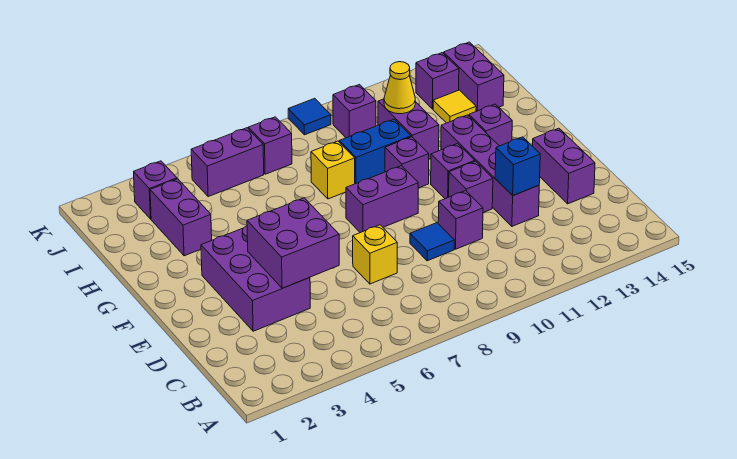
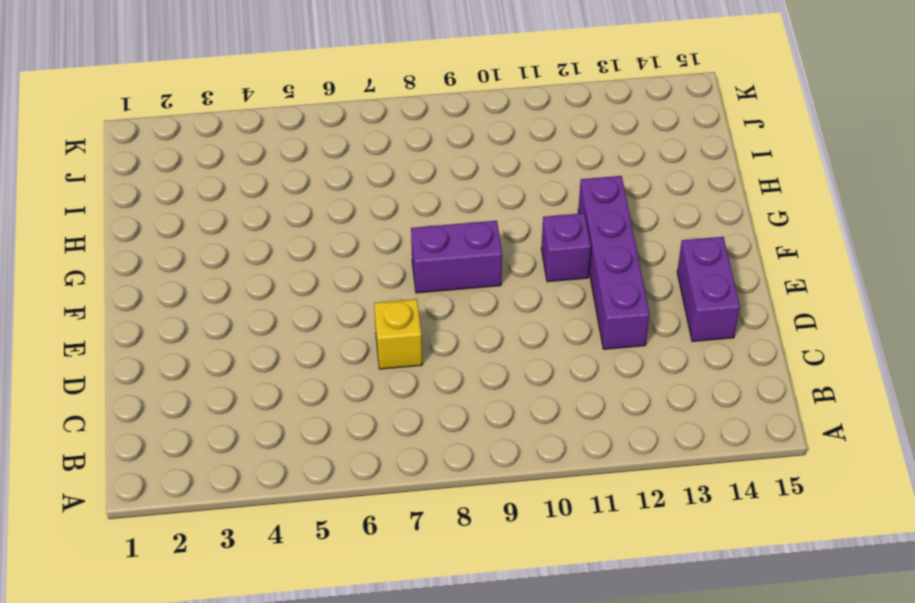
none -> purple 2x3 brick [201,226,310,331]
none -> blue 1x1 tile [410,223,454,261]
none -> purple 1x1 brick [438,191,483,249]

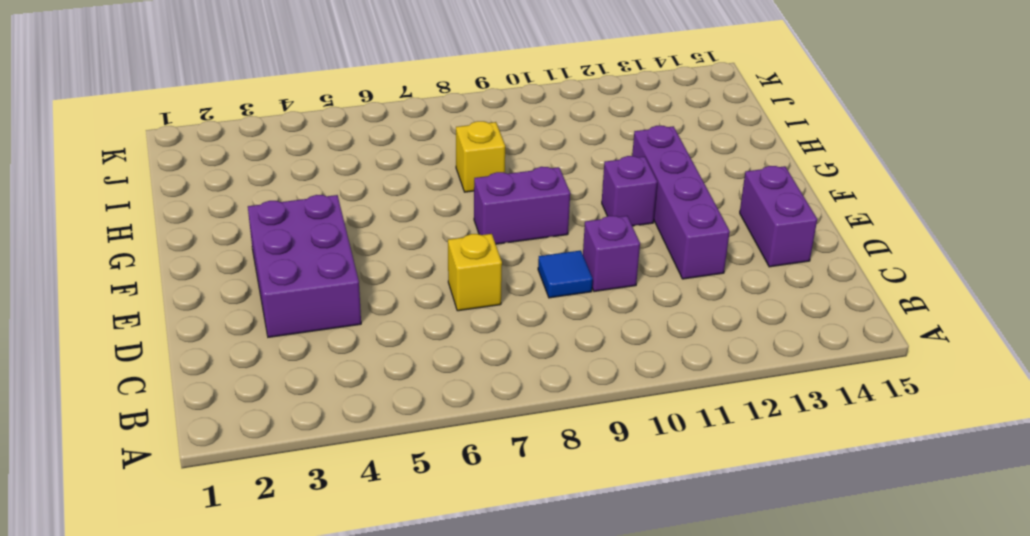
none -> purple 1x1 brick [449,161,493,213]
none -> purple 1x1 brick [385,137,429,188]
none -> purple 1x1 brick [469,104,512,146]

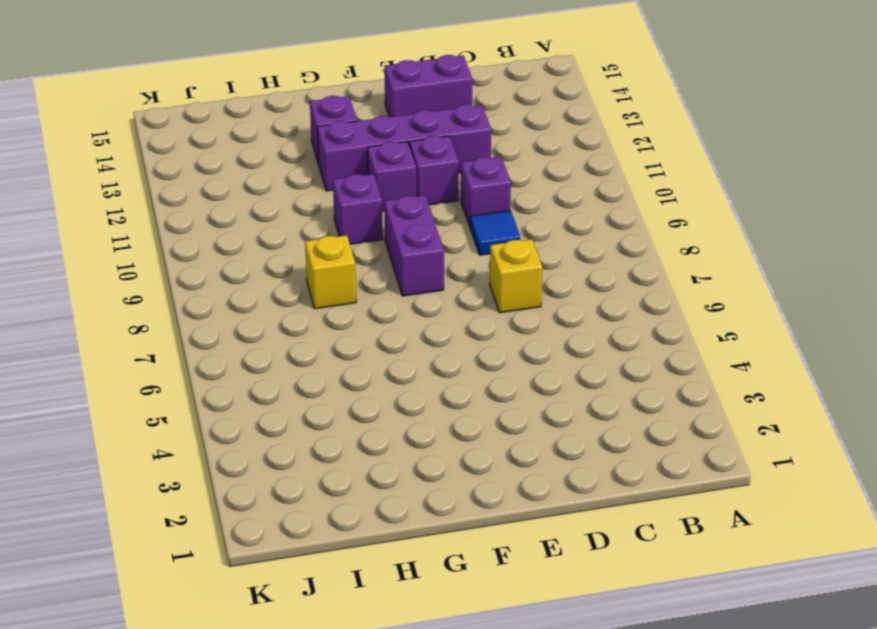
none -> purple 2x3 brick [201,226,310,331]
none -> purple 1x2 brick [150,179,212,256]
none -> blue 1x2 brick [339,119,411,184]

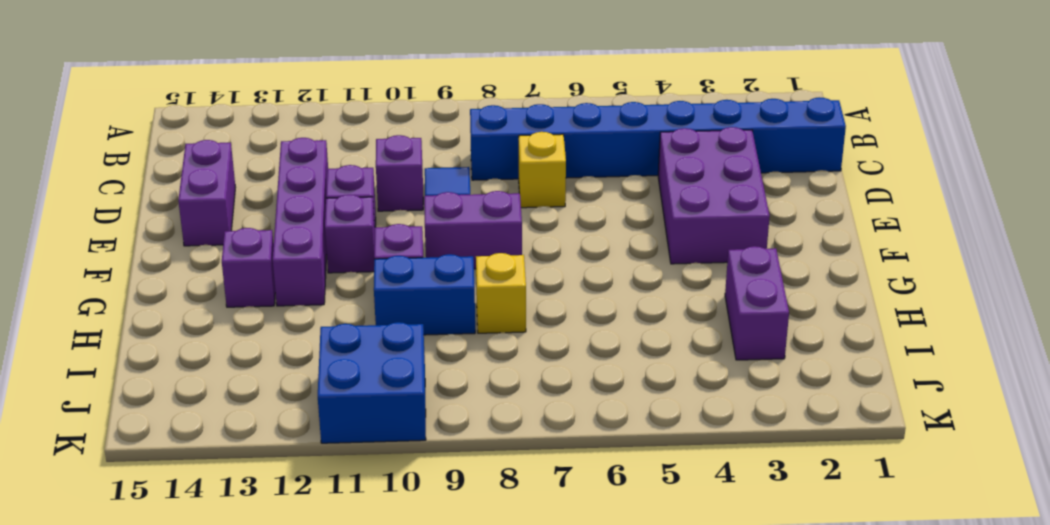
blue 1x8 brick [470,97,846,180] -> none
blue 2x2 brick [318,322,426,443] -> purple 1x1 brick [333,85,376,138]
none -> purple 1x2 brick [378,99,439,159]
none -> yellow 1x1 tile [433,90,476,123]
none -> purple 1x2 brick [444,42,504,111]

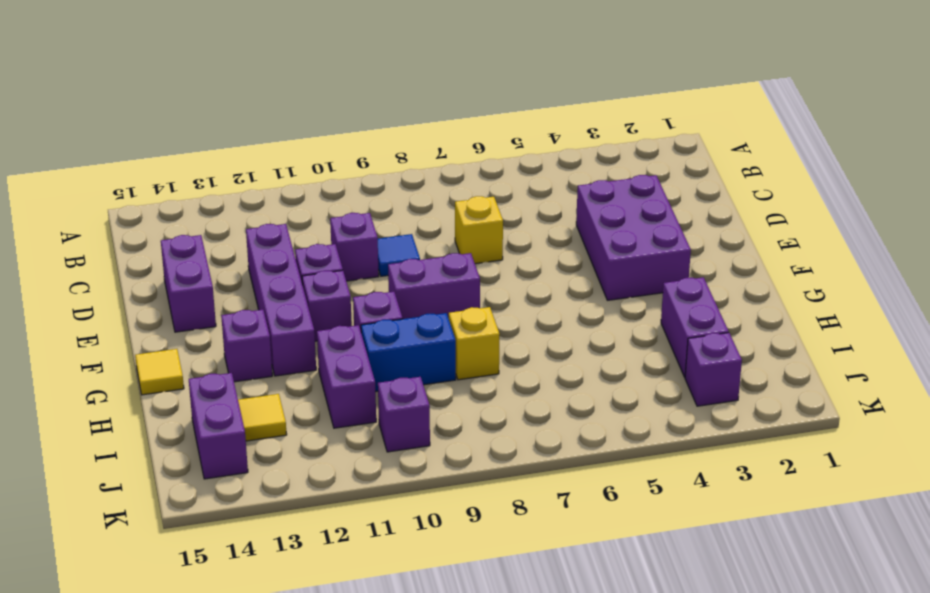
yellow 1x1 tile [135,349,184,395] -> none
none -> purple 1x2 brick [191,128,264,197]
none -> purple 1x1 brick [248,117,292,174]
none -> purple 1x1 brick [416,53,459,109]

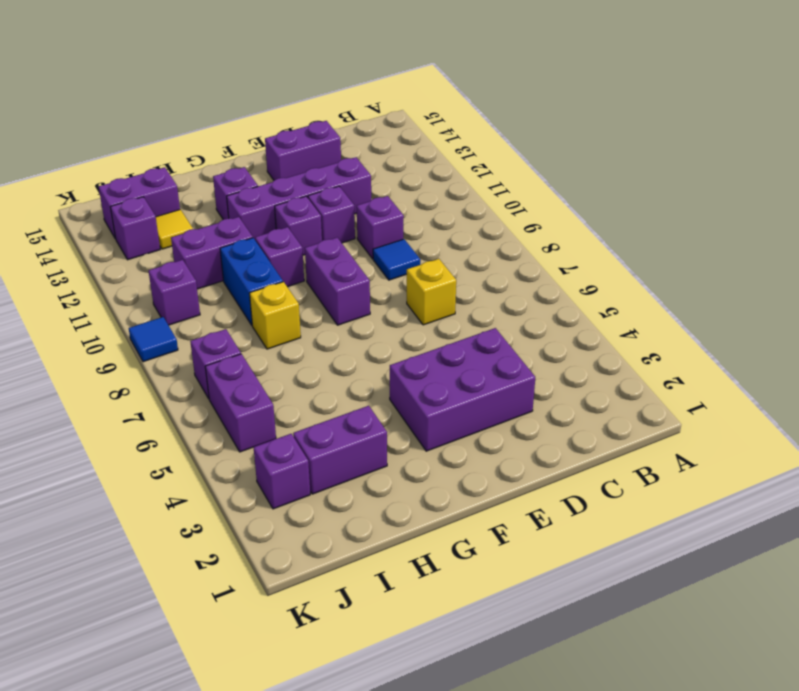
none -> purple 2x2 brick [247,198,339,288]
none -> blue 1x1 brick [495,137,540,195]
none -> yellow 1x1 cone [384,62,415,114]

